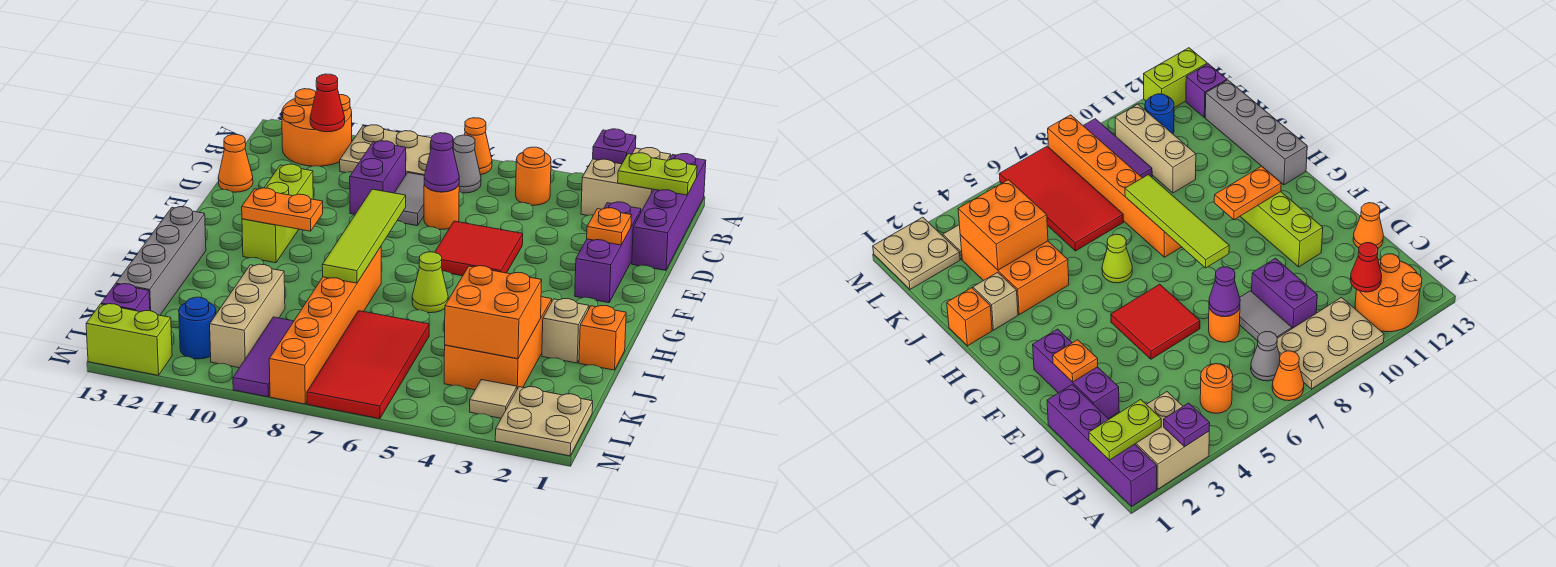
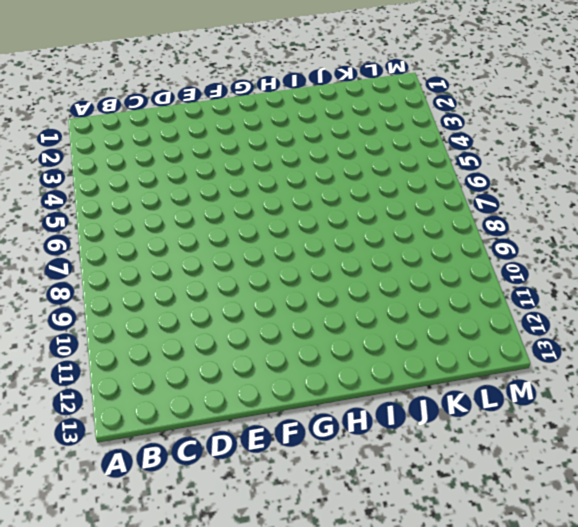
none -> purple 1x4 brick [632,154,706,270]
none -> tan 2x2 brick [581,148,671,216]
none -> orange 1x1 cone [464,118,492,175]
none -> tan 2x3 plate [340,125,454,175]

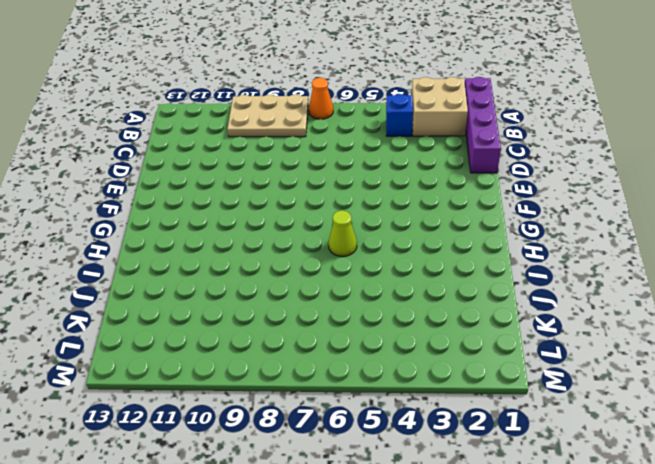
blue 1x1 brick [386,94,413,136] -> none
none -> orange 2x2 round brick [282,89,352,166]
none -> orange 1x1 round brick [516,147,551,205]
none -> grey 1x1 cone [454,135,481,193]
none -> grey 1x2 tile [394,173,424,226]

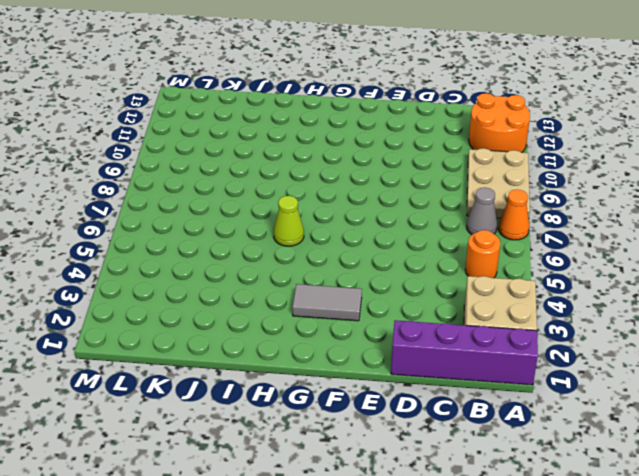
grey 1x2 tile [292,284,362,321] -> grey 1x2 tile moved to [394,173,424,226]
none -> purple 1x2 brick [350,141,406,214]
none -> purple 1x3 brick [575,202,641,303]
none -> orange 1x1 round brick [424,184,459,230]
none -> orange 1x1 cone [218,134,253,192]

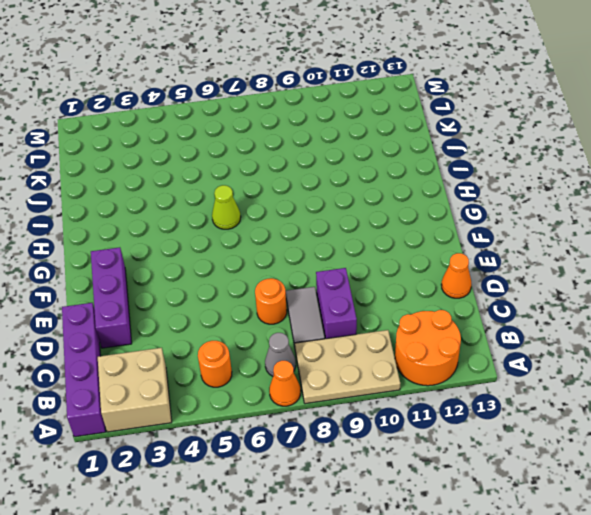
none -> red 2x2 tile [435,221,523,276]
none -> lime 1x3 brick [242,164,313,263]
none -> orange 1x6 brick [269,247,381,404]
none -> grey 1x4 brick [116,207,206,315]

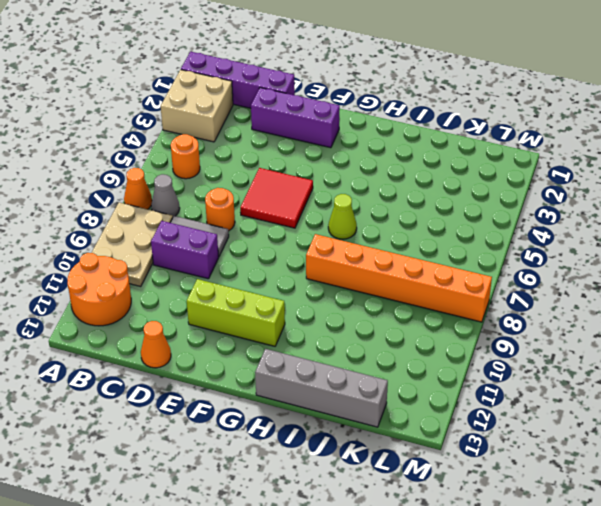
none -> orange 1x1 brick [579,306,626,370]
none -> tan 1x1 brick [542,299,589,363]
none -> orange 2x3 brick [444,297,552,390]
none -> red 2x4 tile [307,311,429,419]

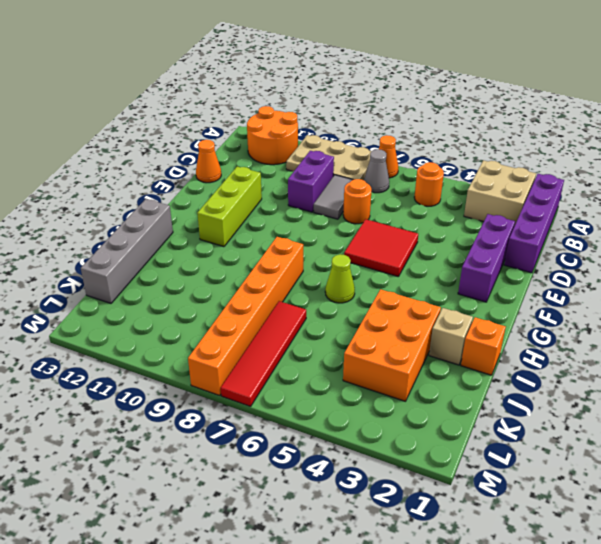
red 1x4 tile [221,301,306,406] -> red 2x4 tile [307,311,429,419]
none -> tan 1x3 brick [210,264,285,368]
none -> purple 1x3 tile [233,317,294,397]
none -> tan 2x2 plate [495,387,593,456]
none -> tan 1x1 tile [470,380,517,418]

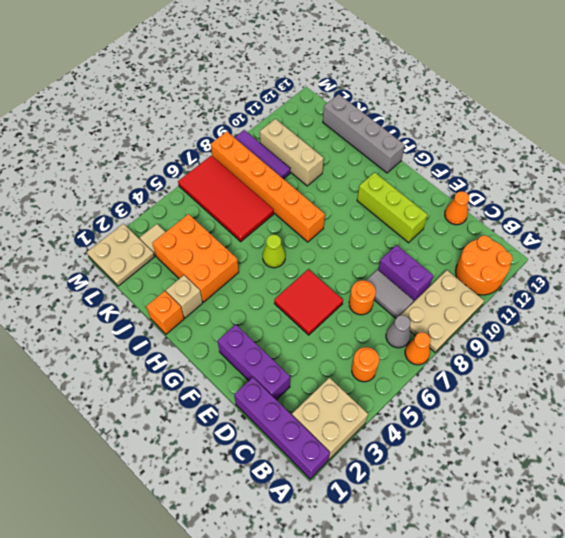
none -> blue 1x1 round brick [179,297,216,359]
none -> purple 1x1 brick [101,284,150,312]
none -> lime 1x2 brick [86,304,172,375]
none -> purple 1x1 plate [593,129,636,164]

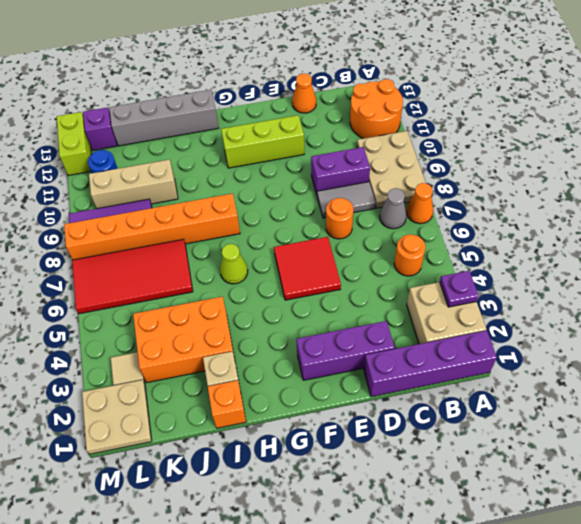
none -> lime 1x2 plate [618,153,697,195]
none -> red 1x1 cone [310,74,345,132]
none -> purple 1x1 cone [424,133,459,192]
none -> orange 1x1 plate [587,208,632,245]

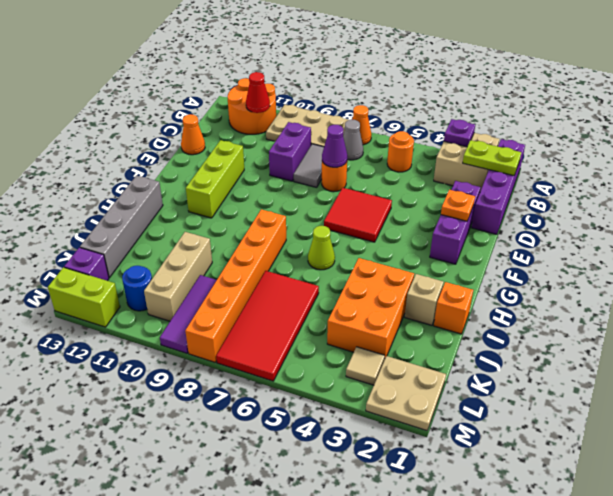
none -> lime 1x4 tile [322,189,406,283]
none -> orange 1x2 plate [242,188,323,231]
none -> orange 2x2 brick [445,266,542,359]

